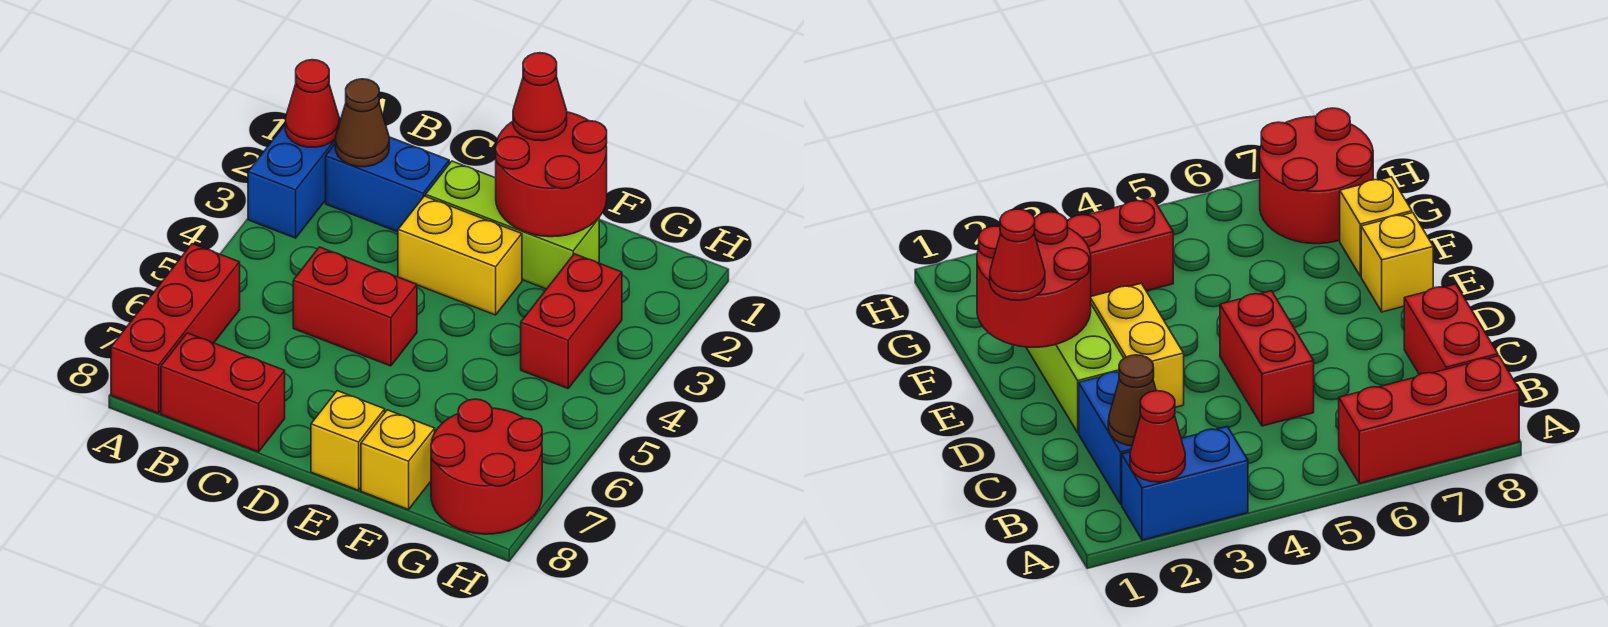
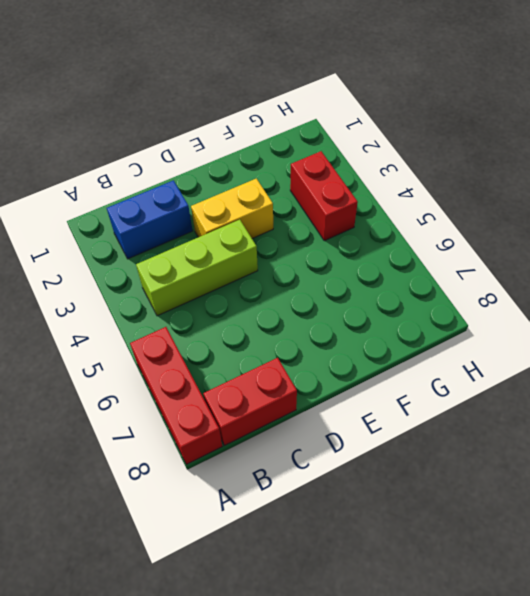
lime 1x3 brick [136,220,258,316] -> lime 1x3 brick moved to [426,161,599,289]
none -> blue 1x2 brick [248,118,341,238]
none -> red 1x2 brick [293,247,417,366]
none -> yellow 1x1 brick [311,391,385,490]

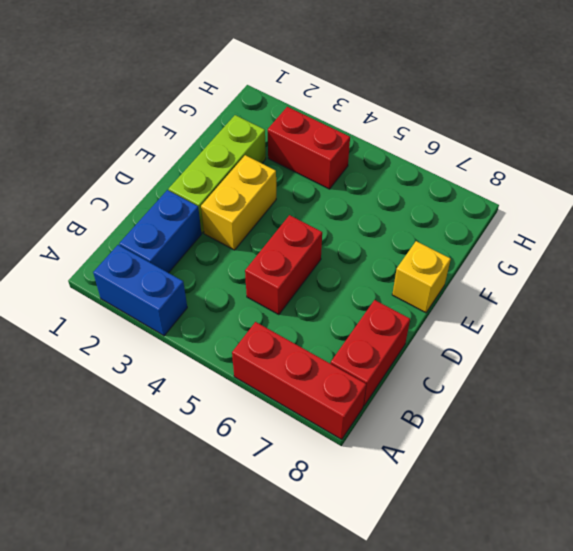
none -> yellow 1x1 brick [361,410,435,510]
none -> red 2x2 round brick [431,399,542,534]
none -> red 1x1 cone [285,60,339,147]

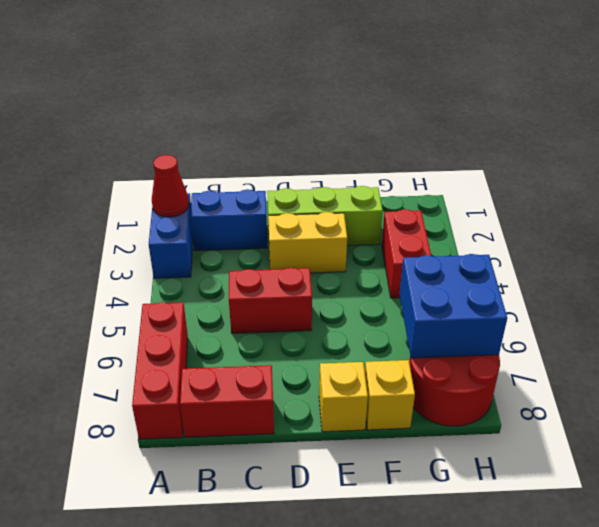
blue 2x2 brick [399,254,507,358] -> none
none -> brown 1x1 cone [335,79,389,167]
none -> red 2x2 round brick [496,112,607,237]
none -> red 1x1 cone [513,53,567,141]

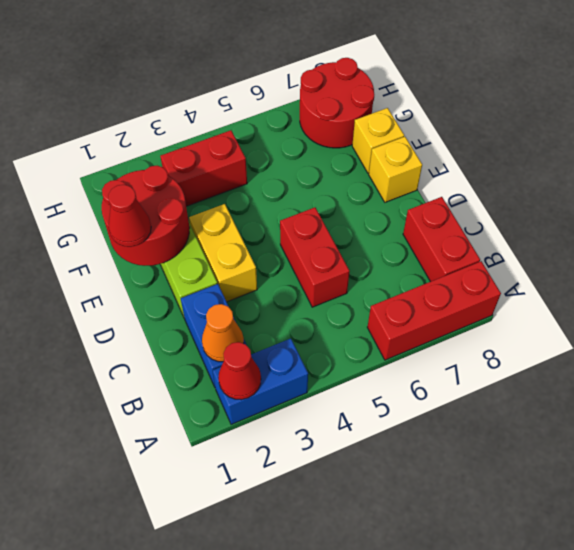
orange 1x1 cone [202,304,244,362] -> brown 1x1 cone [335,79,389,167]

